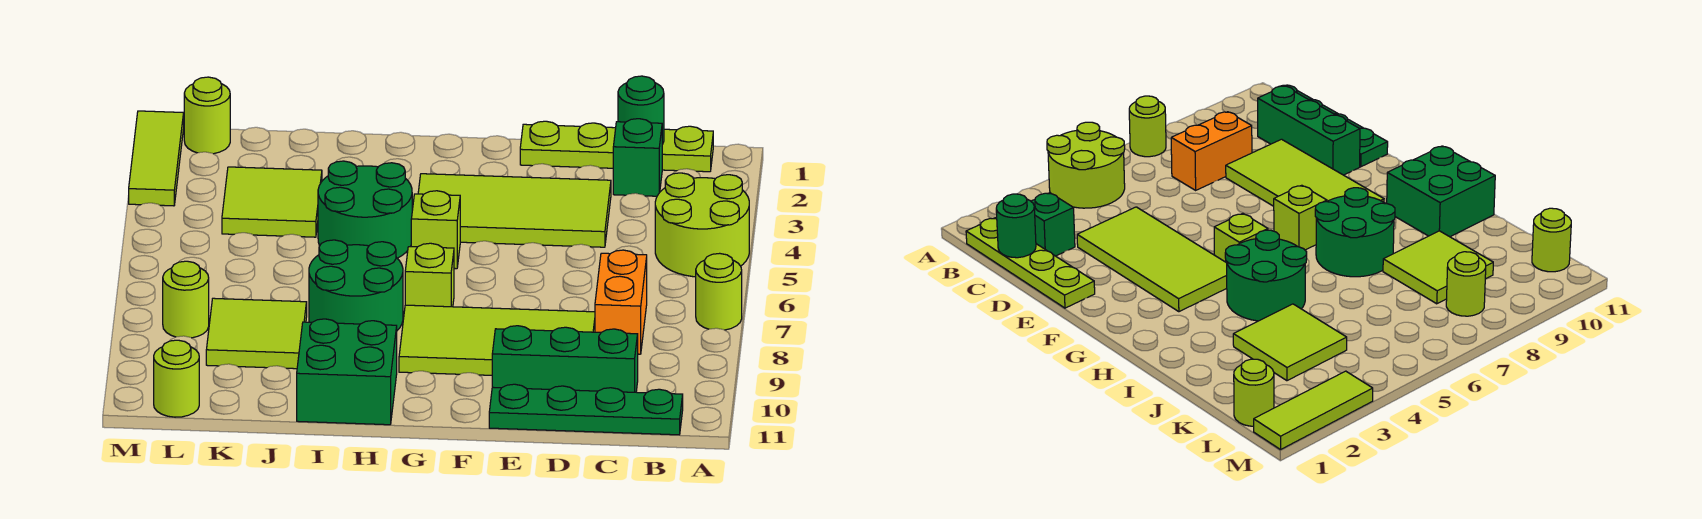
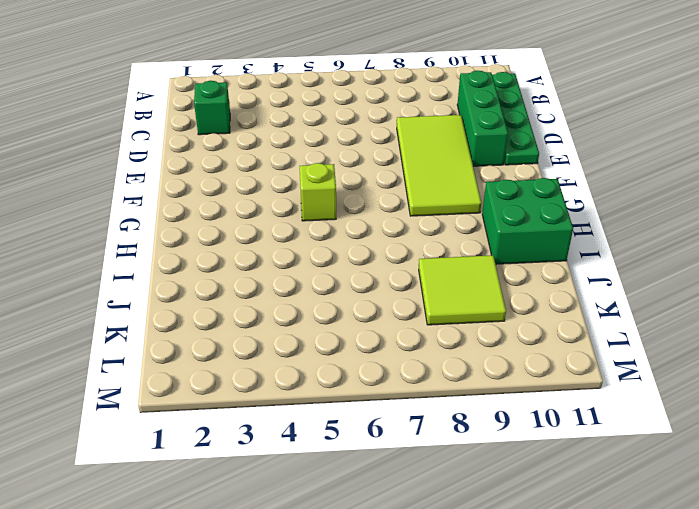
none -> lime 2x2 round brick [655,173,749,277]
none -> lime 1x1 round brick [696,253,742,330]
none -> lime 1x4 plate [520,121,713,172]

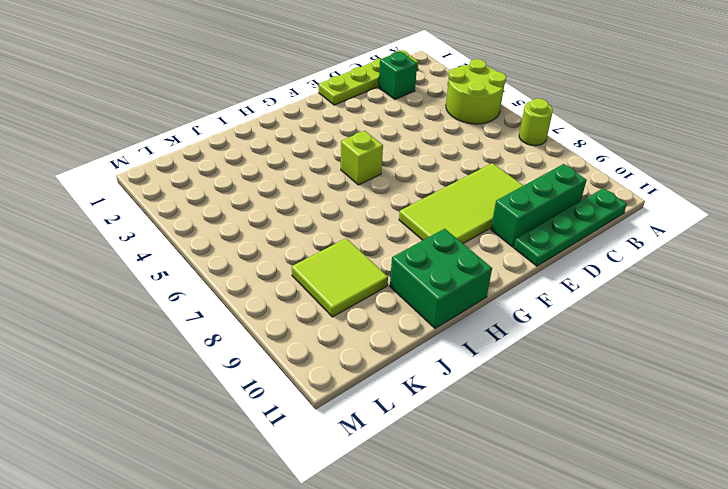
none -> orange 1x2 brick [595,250,647,354]
none -> lime 2x4 tile [418,174,611,247]
none -> lime 1x1 brick [405,243,454,307]

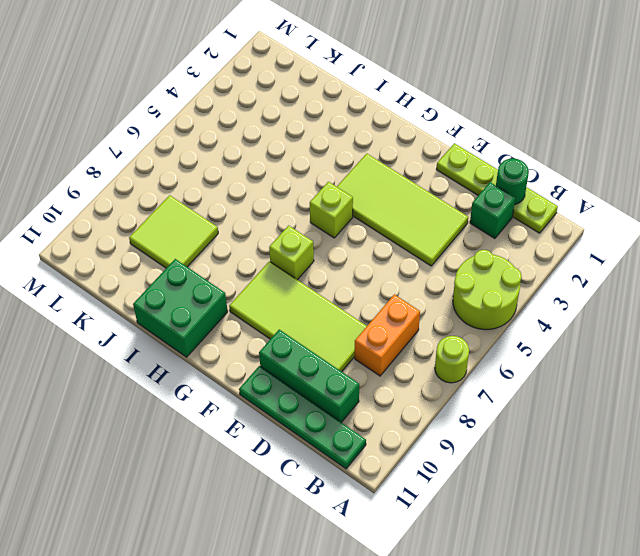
none -> green 2x2 round brick [318,161,412,258]
none -> green 2x2 round brick [309,240,403,330]
none -> lime 2x2 tile [222,167,322,237]

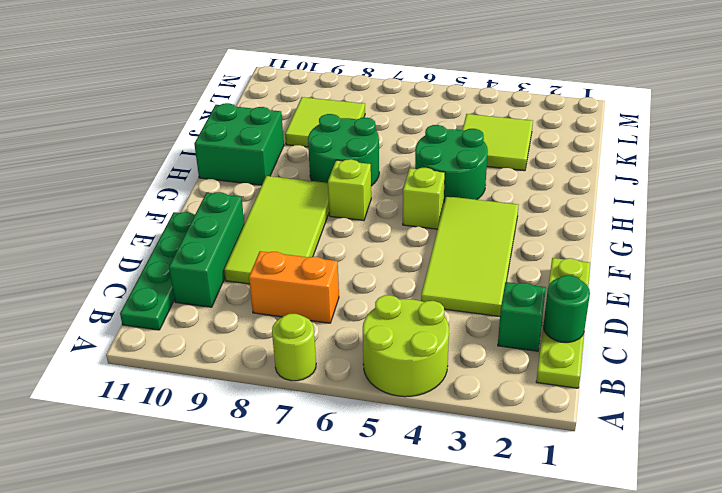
none -> lime 1x1 round brick [184,77,230,154]
none -> lime 1x1 round brick [163,261,209,338]
none -> lime 1x1 round brick [154,340,199,417]

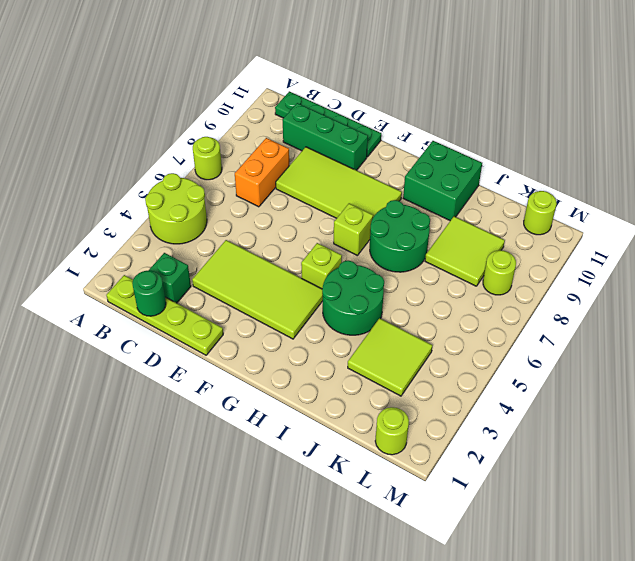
none -> lime 1x3 tile [129,111,184,206]

